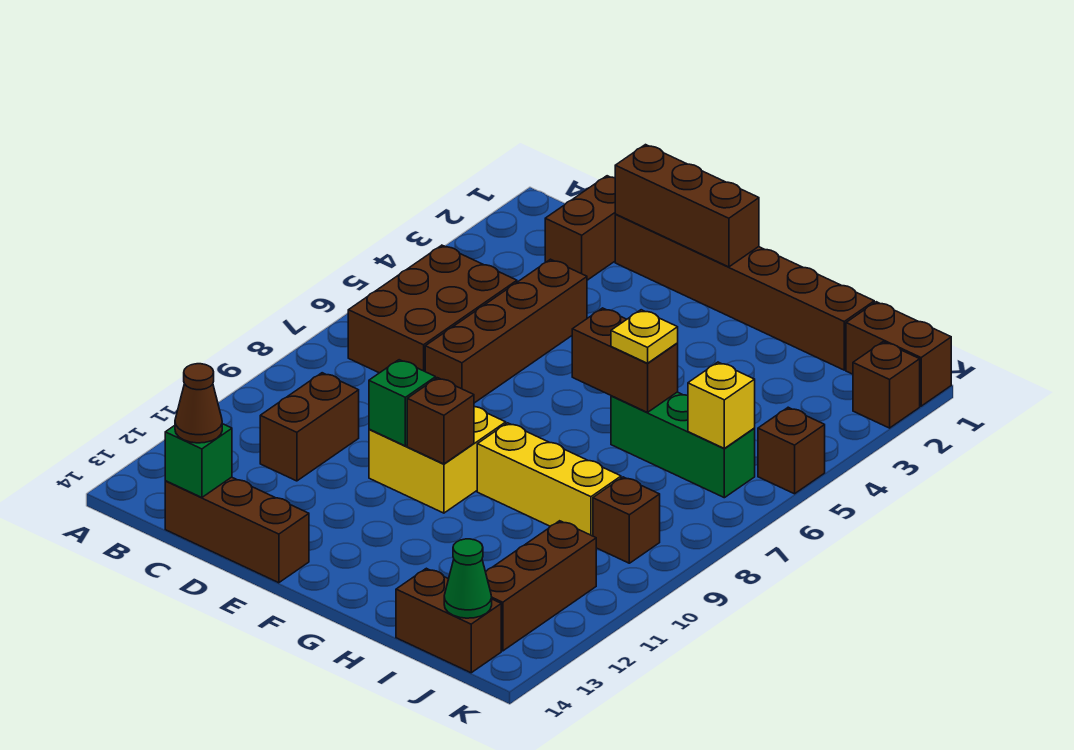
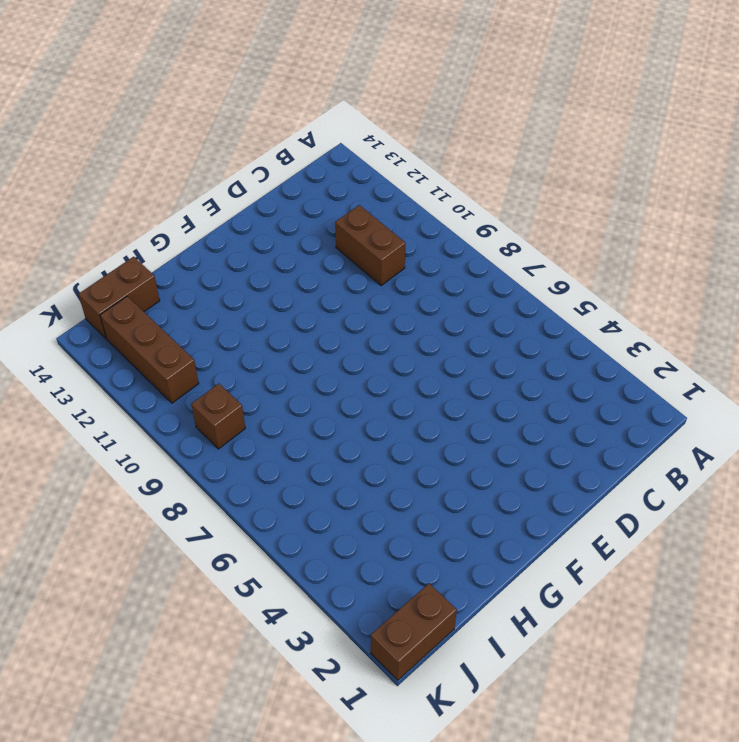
none -> brown 2x3 brick [348,245,517,373]
none -> brown 1x2 brick [545,176,616,280]
none -> brown 1x3 brick [165,477,309,583]

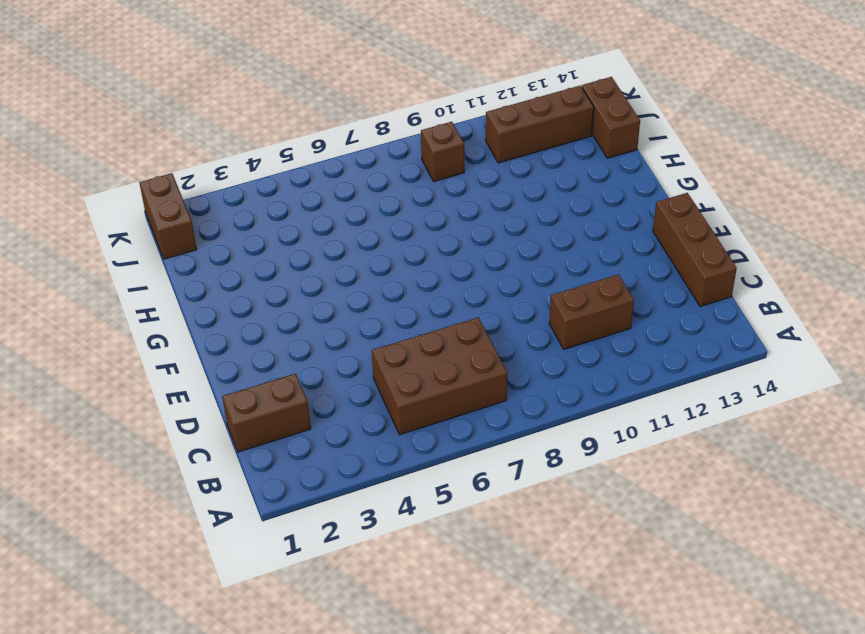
none -> brown 1x6 brick [615,214,874,370]
none -> brown 1x4 brick [425,259,587,403]
none -> yellow 2x2 brick [369,407,506,513]

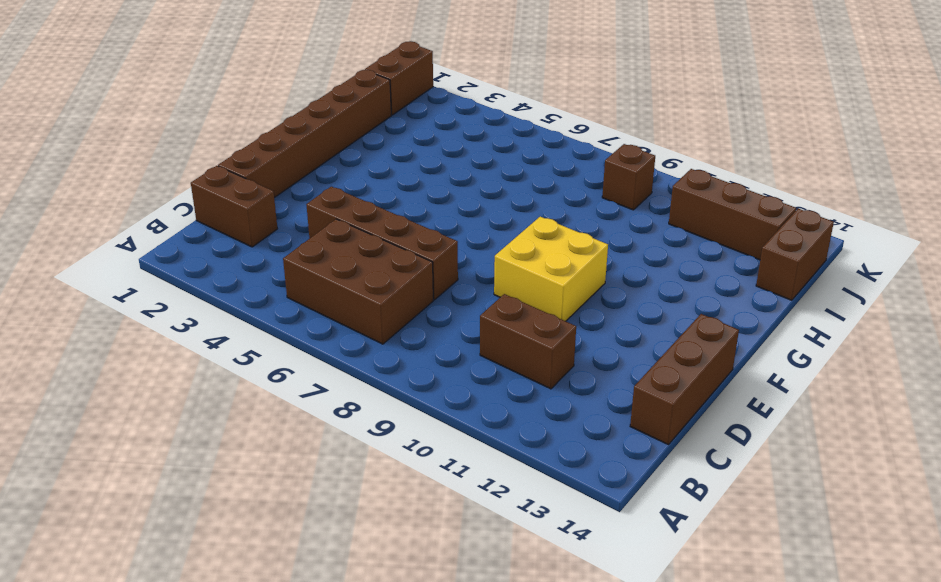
none -> yellow 1x3 brick [477,423,621,536]
none -> green 1x3 brick [611,392,755,498]
none -> brown 1x1 brick [853,342,920,428]

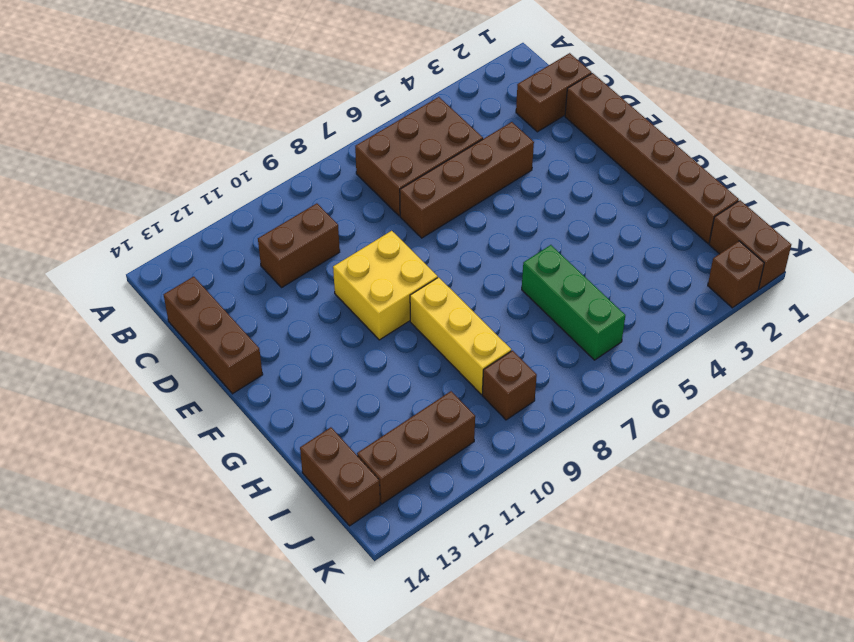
none -> brown 1x1 brick [758,407,825,494]
none -> green 1x1 brick [165,424,232,497]
none -> brown 1x3 brick [615,145,759,267]

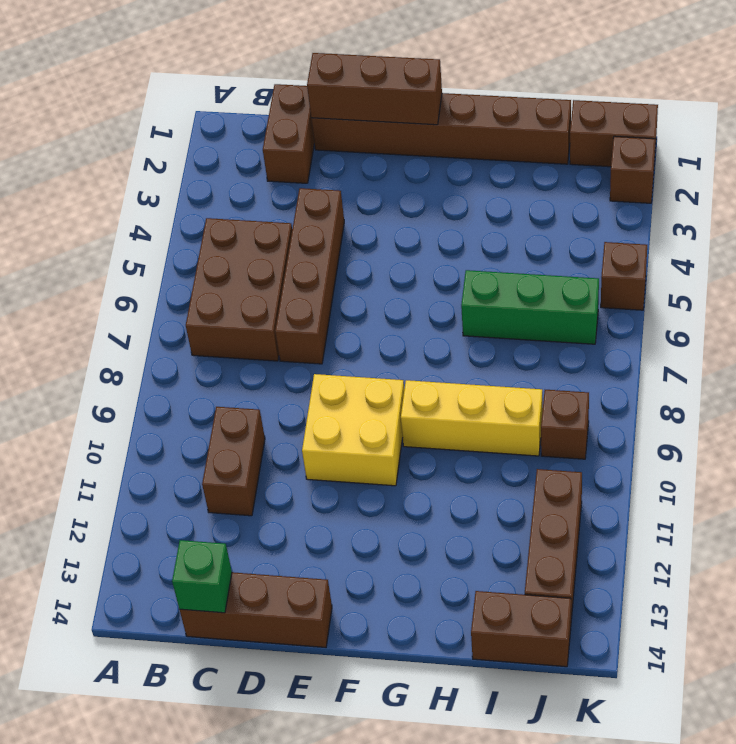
none -> green 1x1 brick [369,360,436,446]
none -> brown 1x1 brick [407,378,474,464]
none -> brown 1x2 brick [572,308,678,412]

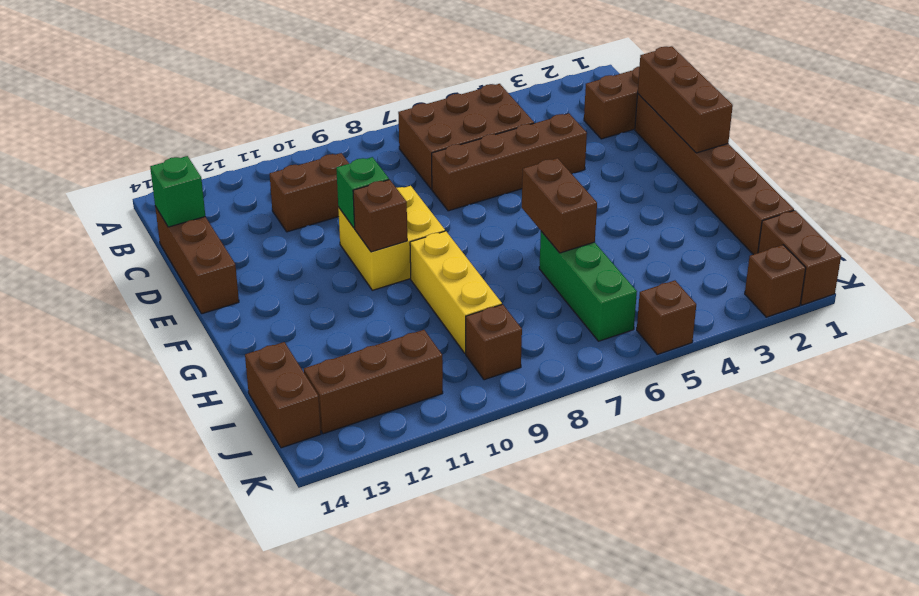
none -> yellow 1x1 brick [688,362,755,448]
none -> green 1x1 cone [444,539,492,618]
none -> brown 1x1 cone [175,364,222,443]

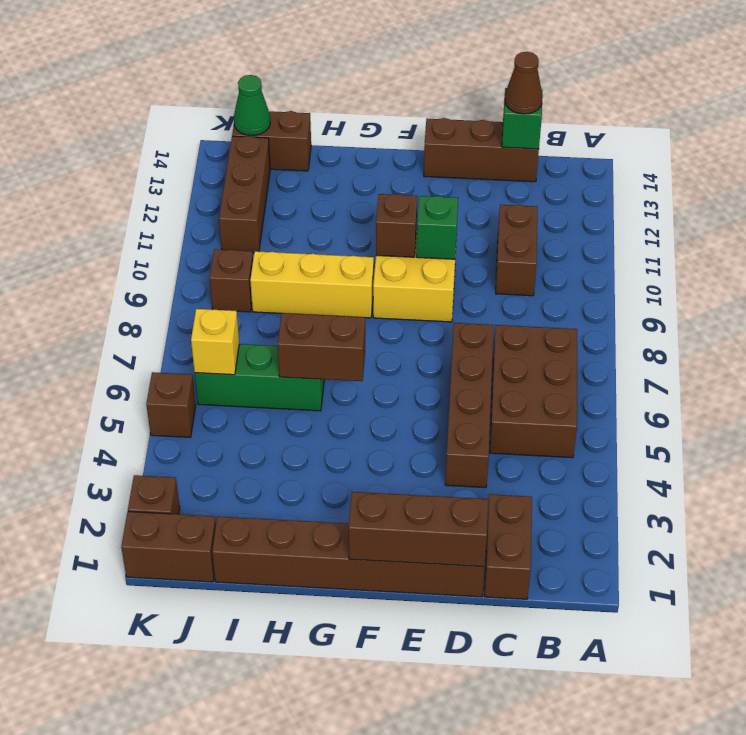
none -> yellow 1x1 plate [611,310,678,363]

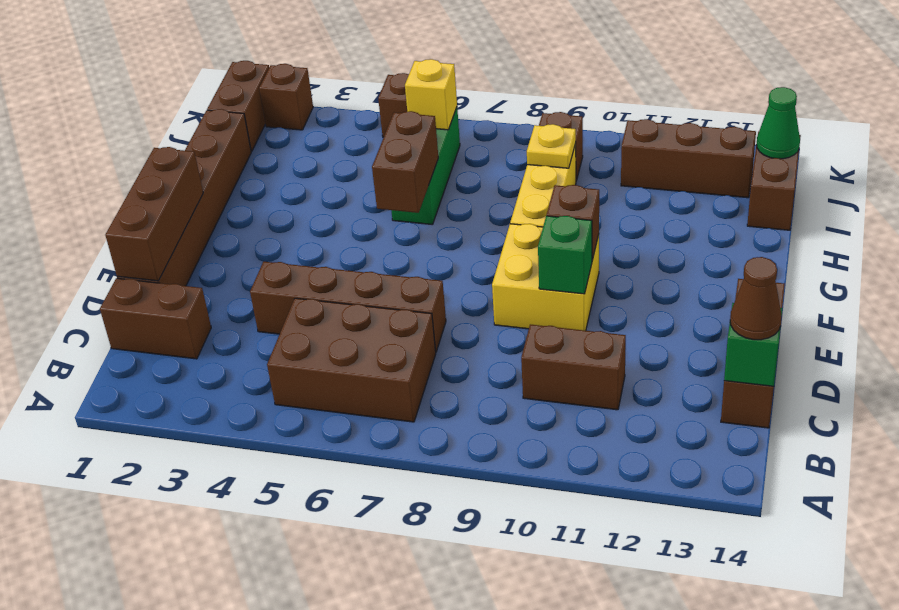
yellow 1x1 plate [527,124,576,168] -> yellow 1x1 plate moved to [611,310,678,363]

